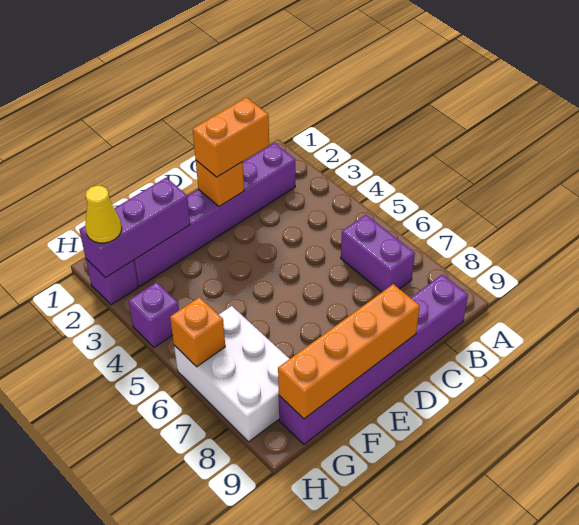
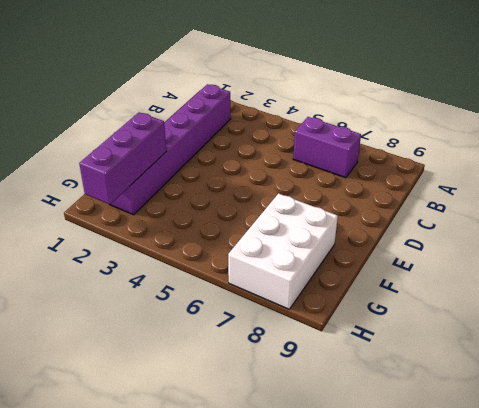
white 2x3 brick [228,193,338,309] -> white 2x3 brick turned to [174,306,289,442]
none -> purple 1x6 brick [279,274,468,444]
none -> purple 1x1 brick [86,259,138,305]
none -> purple 1x1 brick [128,282,179,347]

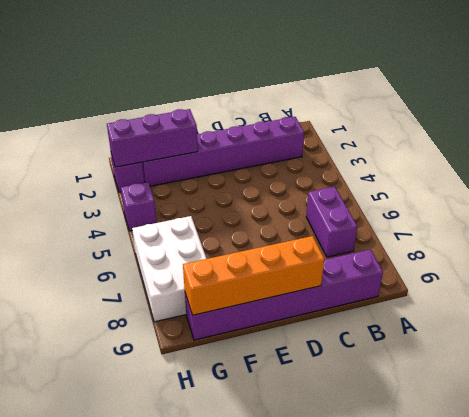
none -> orange 1x1 brick [196,160,244,207]
none -> orange 1x1 brick [170,297,225,367]
none -> orange 1x2 brick [193,98,269,177]

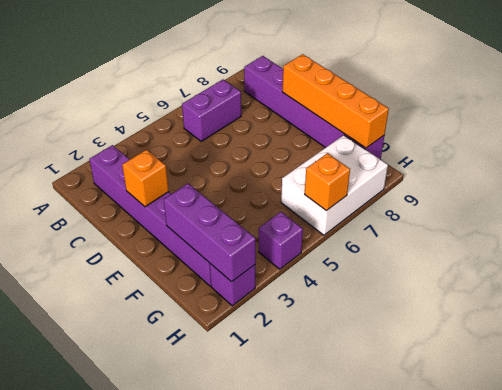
none -> orange 1x2 brick [193,98,269,177]
none -> yellow 1x1 cone [85,186,122,243]

